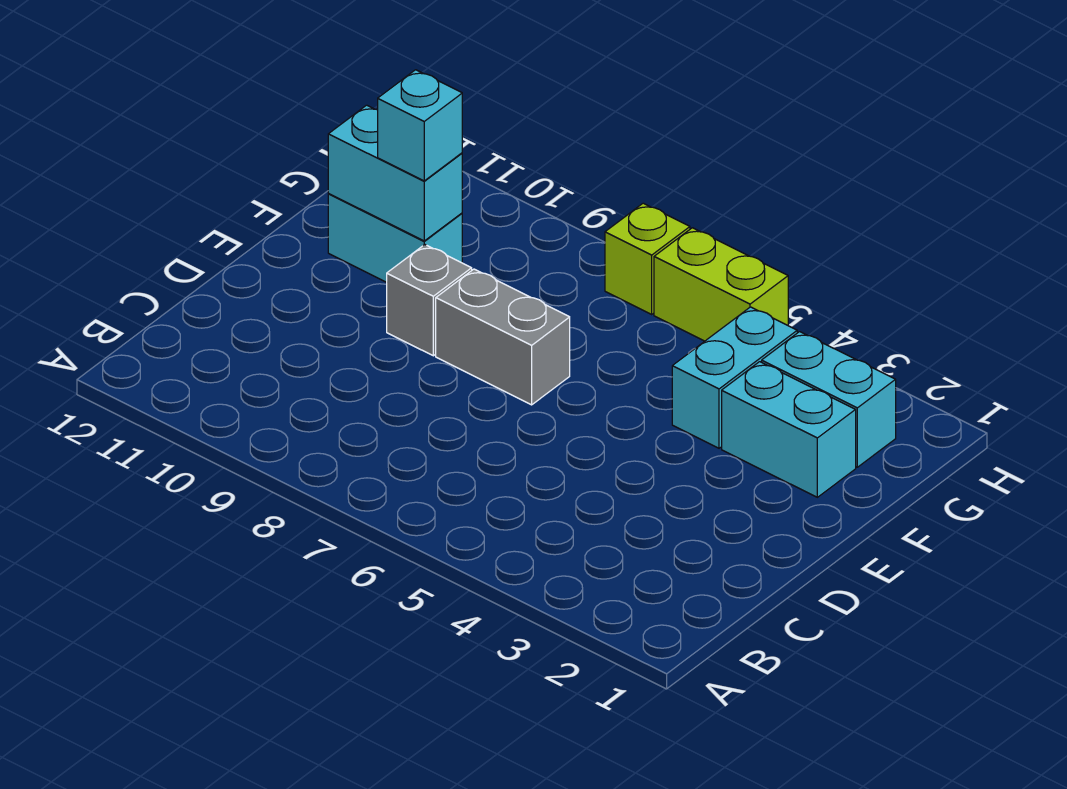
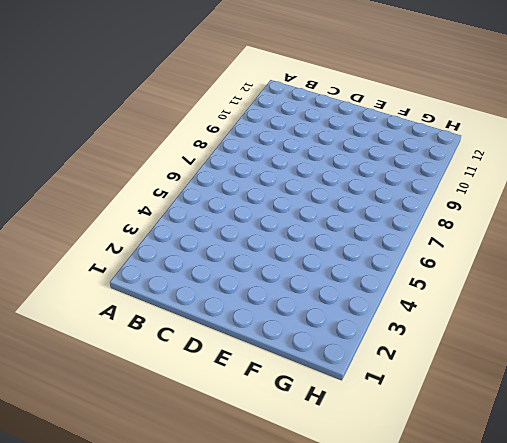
none -> grey 1x2 brick [436,269,570,405]
none -> grey 1x1 brick [387,245,472,356]

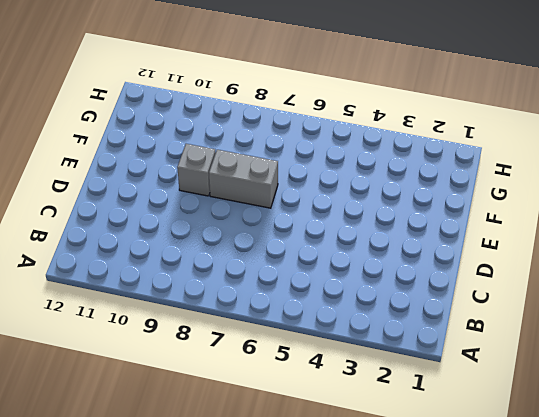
none -> cyan 1x2 brick [722,362,856,497]
none -> cyan 1x2 brick [672,307,797,448]

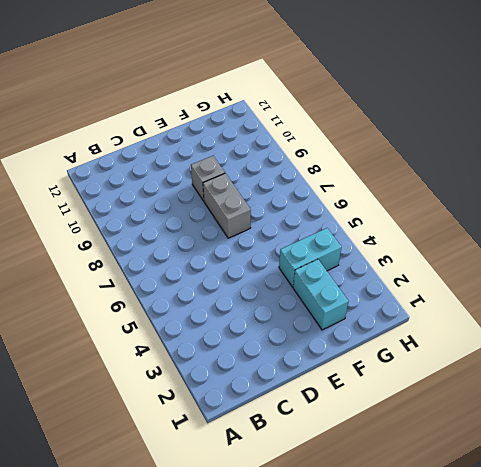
none -> cyan 1x2 brick [328,194,462,282]
none -> cyan 1x2 brick [762,332,896,467]

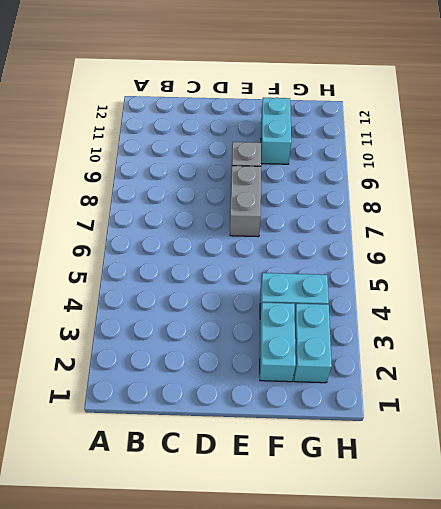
none -> lime 1x2 brick [654,228,788,341]
none -> lime 1x1 brick [605,203,690,314]

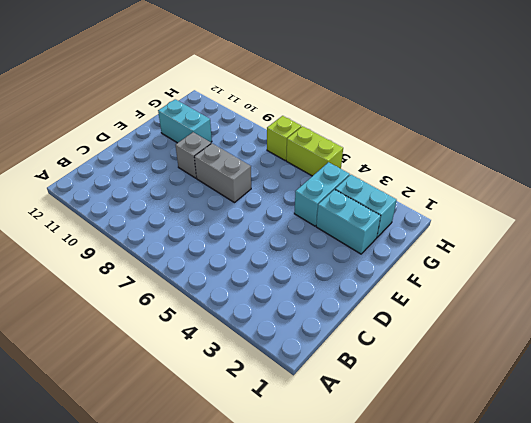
none -> cyan 1x2 brick [328,105,462,241]
none -> cyan 1x1 brick [378,70,462,181]

